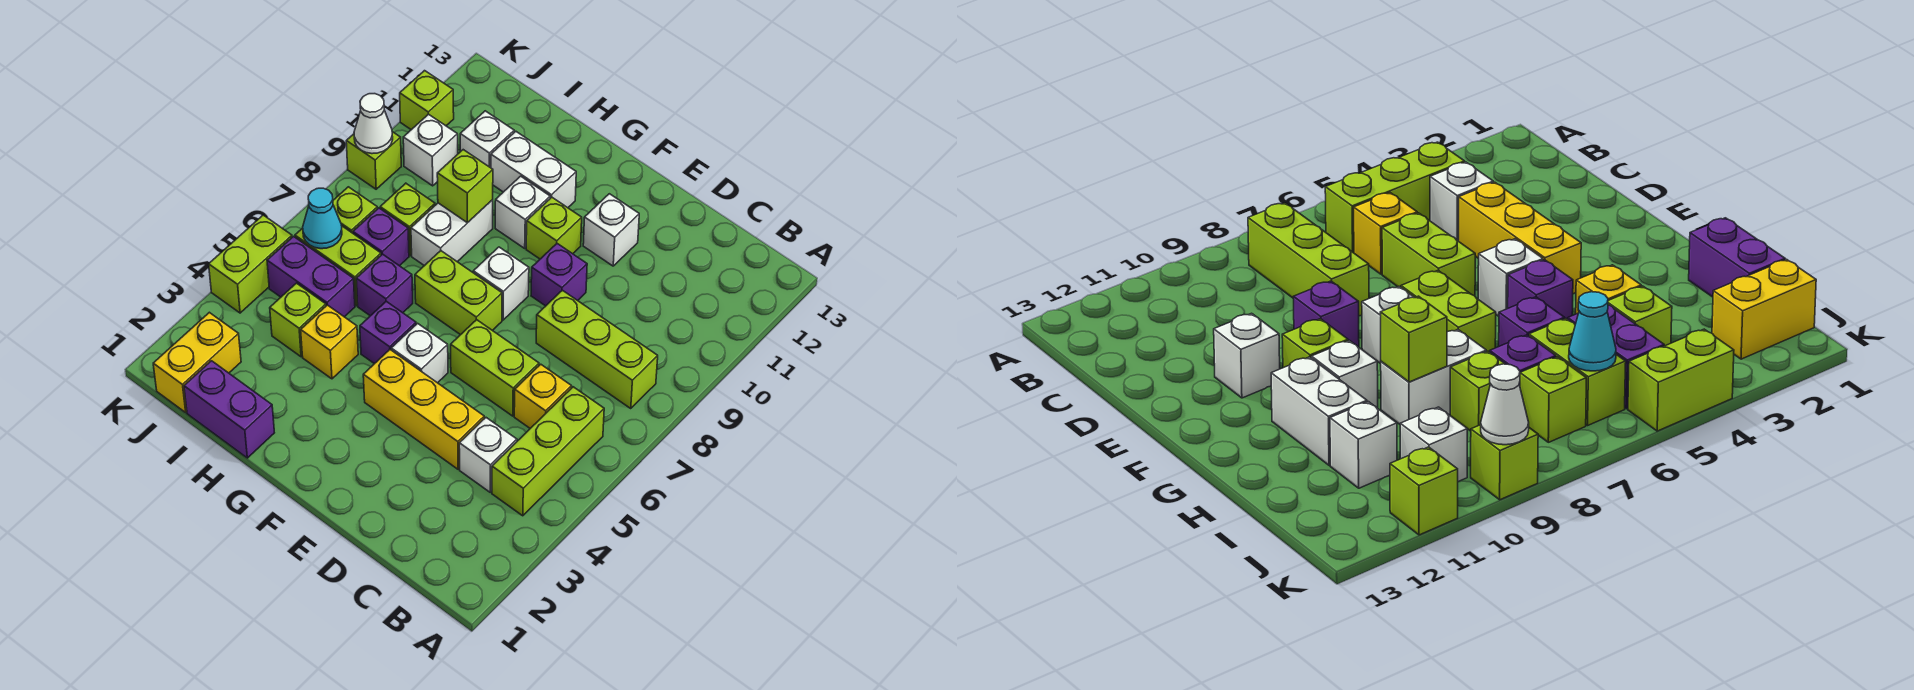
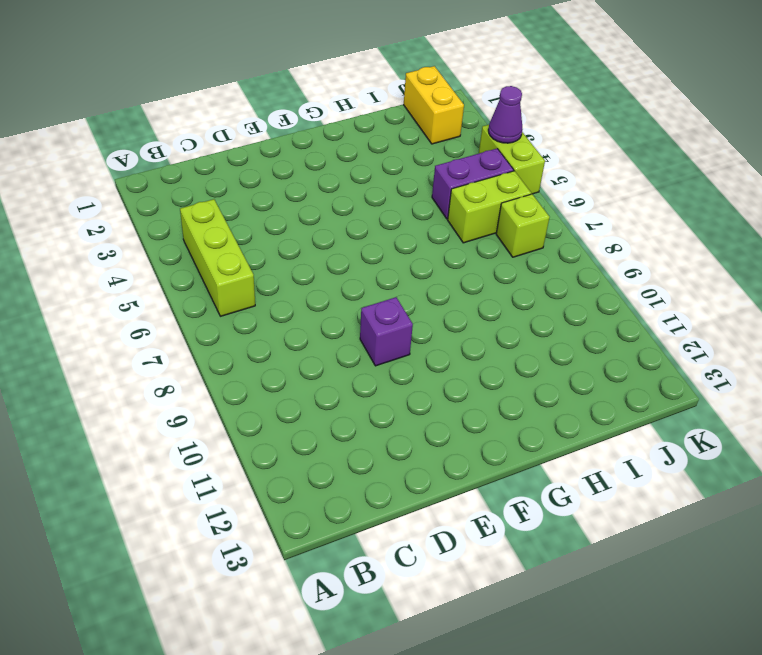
purple 1x1 cone [488,86,523,143] -> none
none -> lime 1x3 brick [536,290,658,408]
none -> white 1x1 brick [459,418,517,492]
none -> yellow 1x1 brick [514,364,572,428]
none -> yellow 1x3 brick [363,350,484,469]

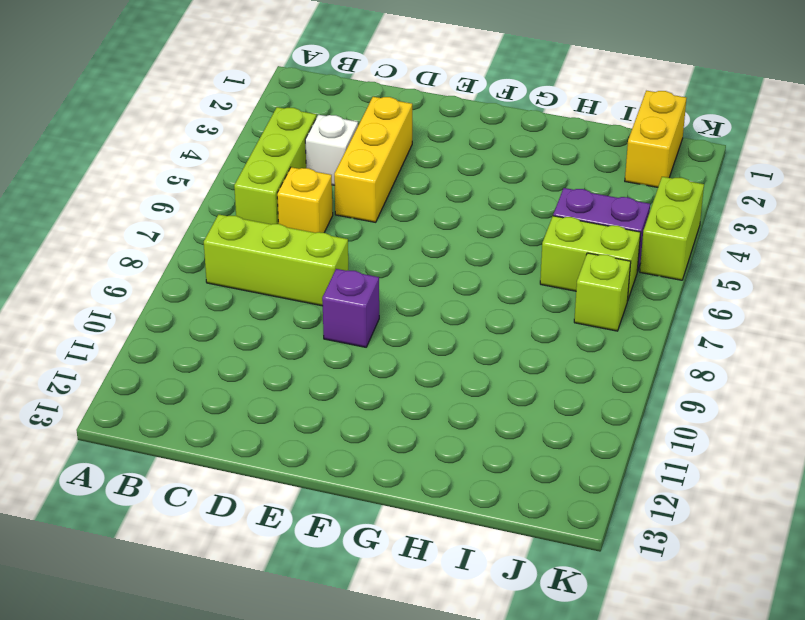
yellow 1x3 brick [334,97,412,222] -> yellow 1x3 brick turned to [363,350,484,469]
none -> lime 1x2 brick [451,320,539,416]
none -> white 1x1 brick [583,194,639,266]
none -> white 1x1 brick [391,323,448,383]
none -> lime 1x2 brick [415,251,502,335]

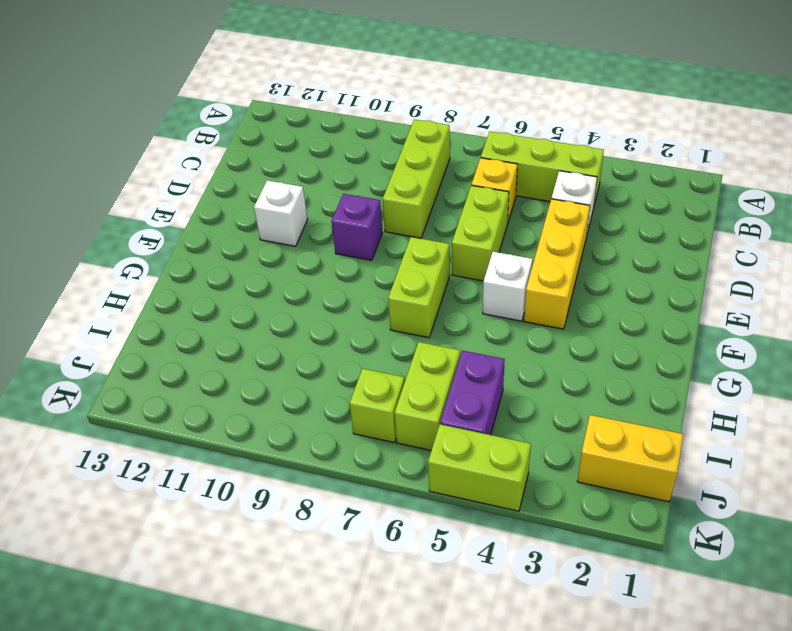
none -> white 1x1 brick [473,247,529,320]
none -> lime 1x1 brick [526,197,582,259]
none -> purple 1x1 brick [360,301,416,364]
none -> white 1x1 brick [495,176,550,248]

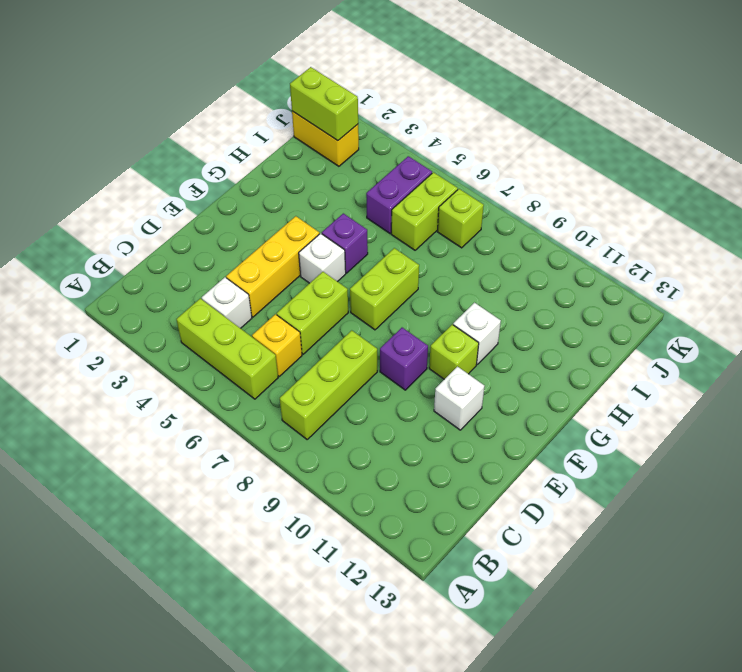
lime 1x2 brick [290,67,358,141] -> lime 1x2 brick moved to [209,215,292,313]
none -> white 1x1 brick [473,247,529,320]
none -> white 1x2 brick [491,131,576,208]
none -> purple 1x2 brick [184,361,274,458]
none -> yellow 1x1 brick [301,305,358,379]

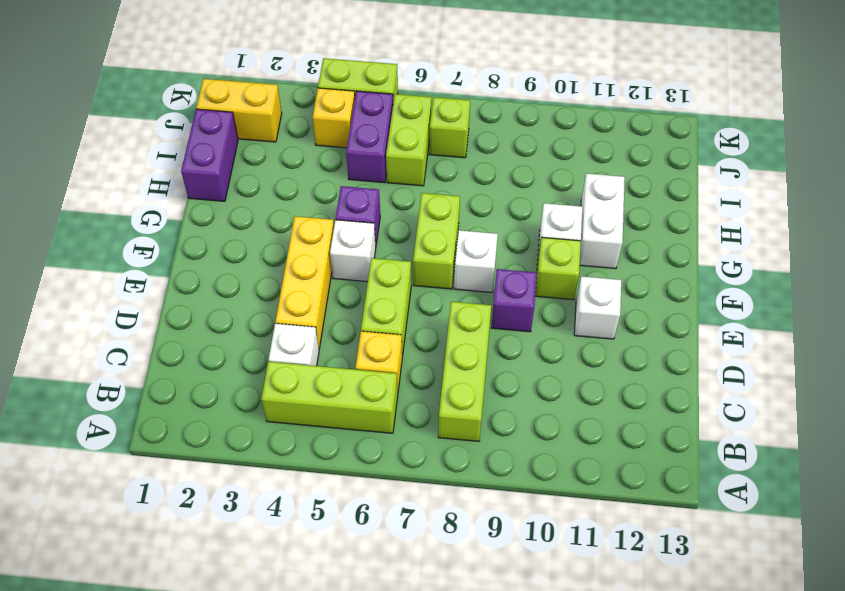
yellow 1x1 brick [312,88,355,148] -> yellow 1x1 brick moved to [301,305,358,379]
none -> purple 1x1 brick [356,254,413,316]
none -> white 1x2 brick [411,200,493,266]
none -> lime 1x1 brick [270,283,326,357]
none -> purple 1x1 brick [353,208,409,266]

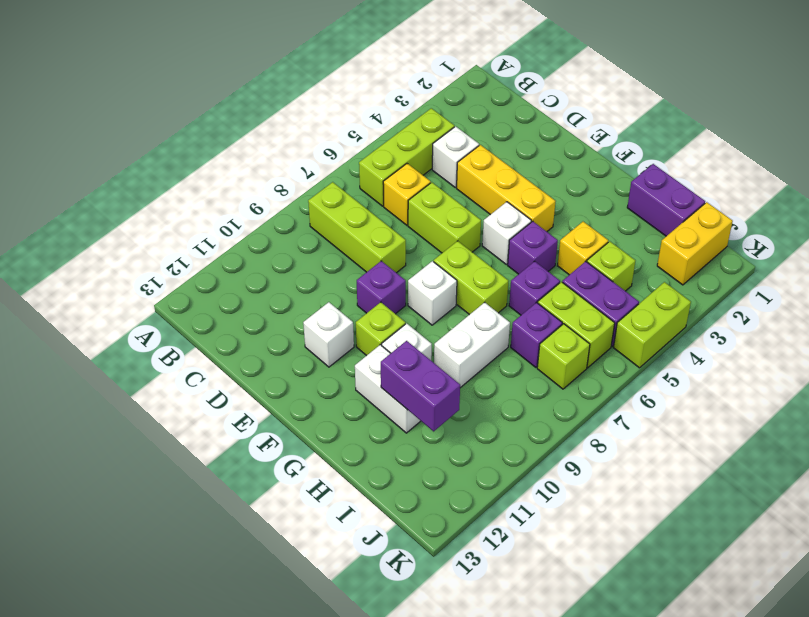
purple 1x2 brick [381,341,460,431] -> none
none -> lime 1x1 brick [380,183,435,256]
none -> white 1x1 brick [460,111,514,168]
none -> white 1x1 brick [403,114,458,186]
none -> lime 1x1 brick [346,132,401,189]

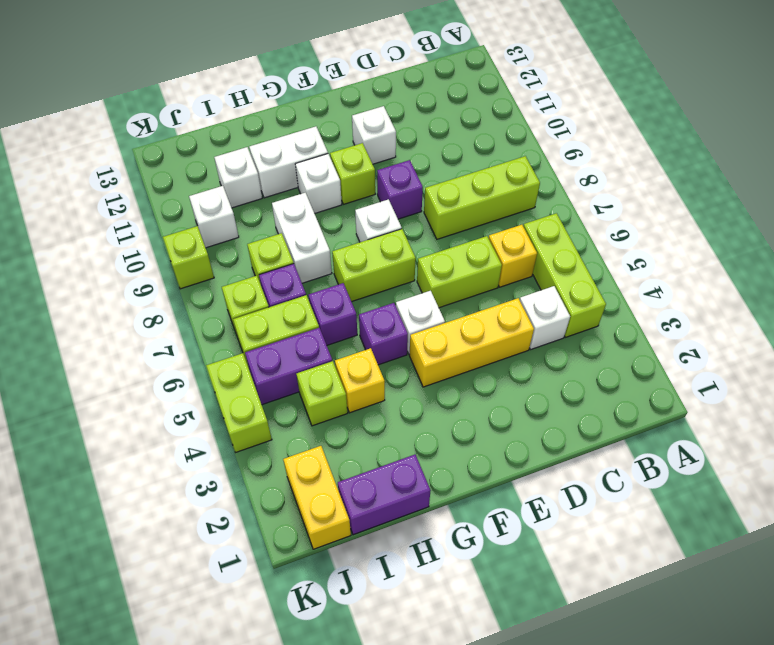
none -> lime 1x1 brick [400,71,454,130]
none -> lime 1x1 brick [437,150,493,223]
none -> cyan 1x1 cone [303,188,342,249]
none -> white 1x1 cone [354,94,393,154]

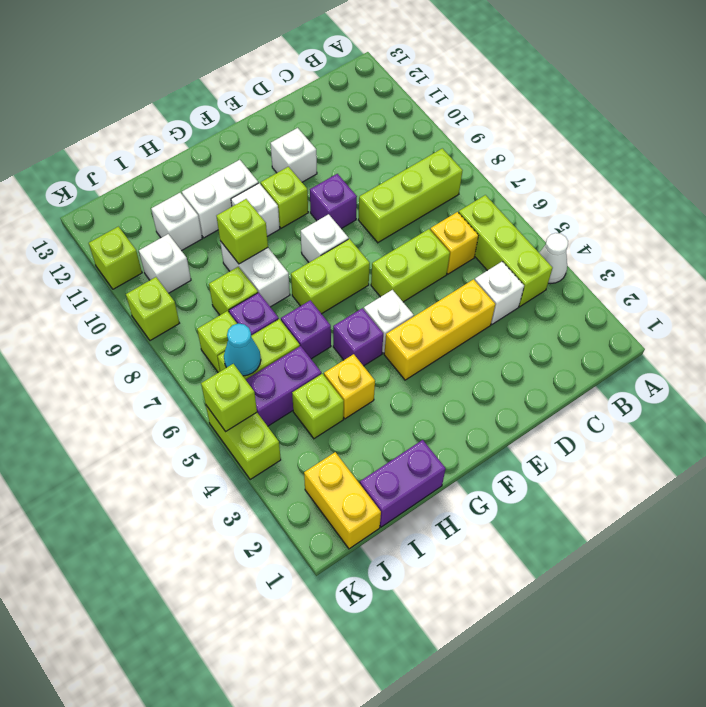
white 1x1 cone [540,233,568,284] -> white 1x1 cone moved to [354,94,393,154]
lime 1x1 brick [201,364,257,431] -> none

